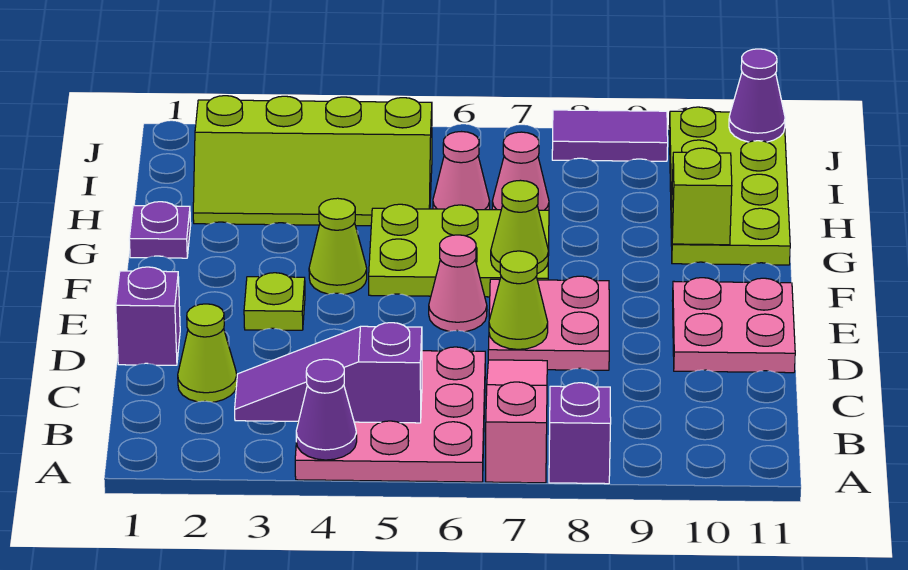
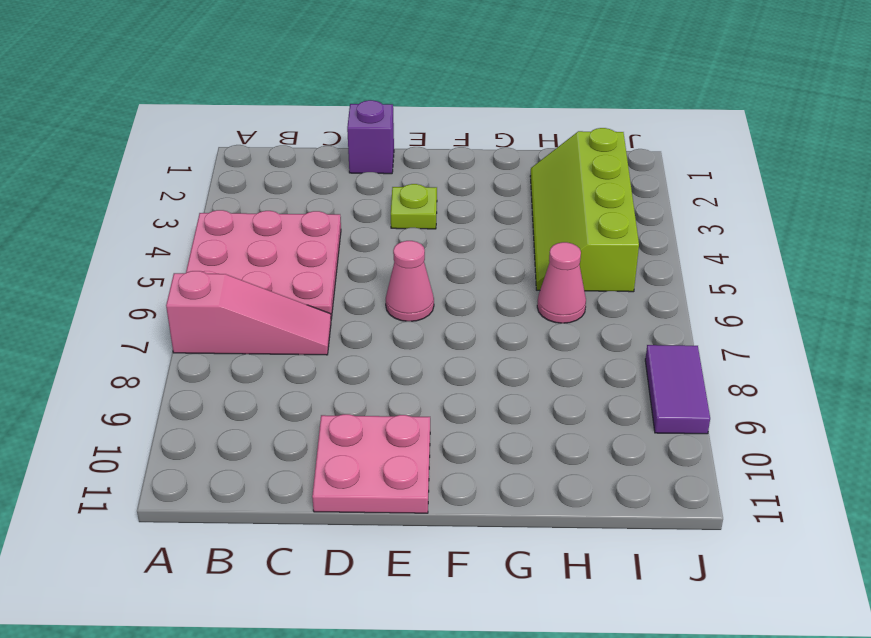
none -> purple 1x1 brick [549,383,611,484]
none -> lime 1x1 cone [178,304,237,402]
none -> pink 2x2 plate [488,276,609,370]

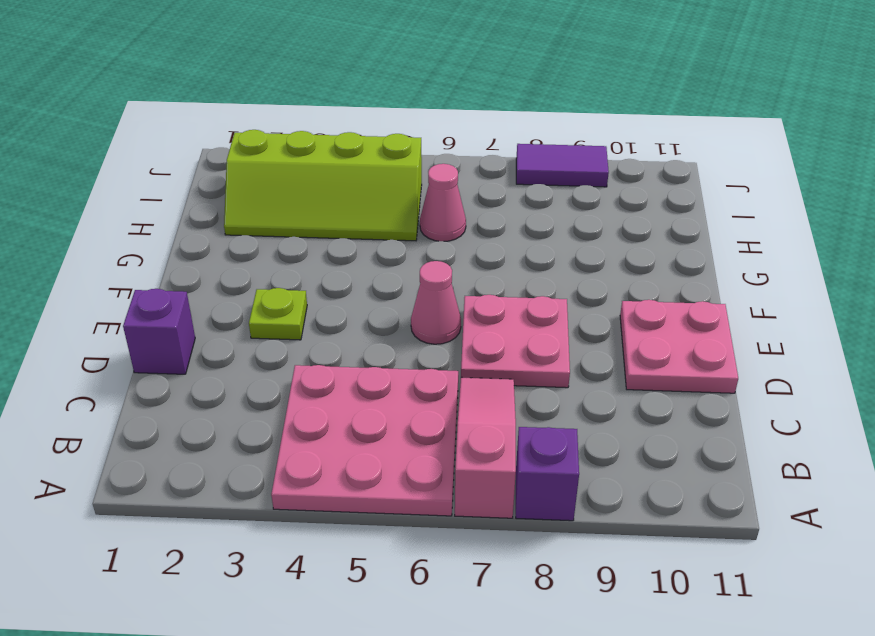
none -> lime 1x1 cone [178,304,237,402]
none -> lime 1x1 cone [309,198,367,295]
none -> lime 2x3 plate [369,204,549,297]

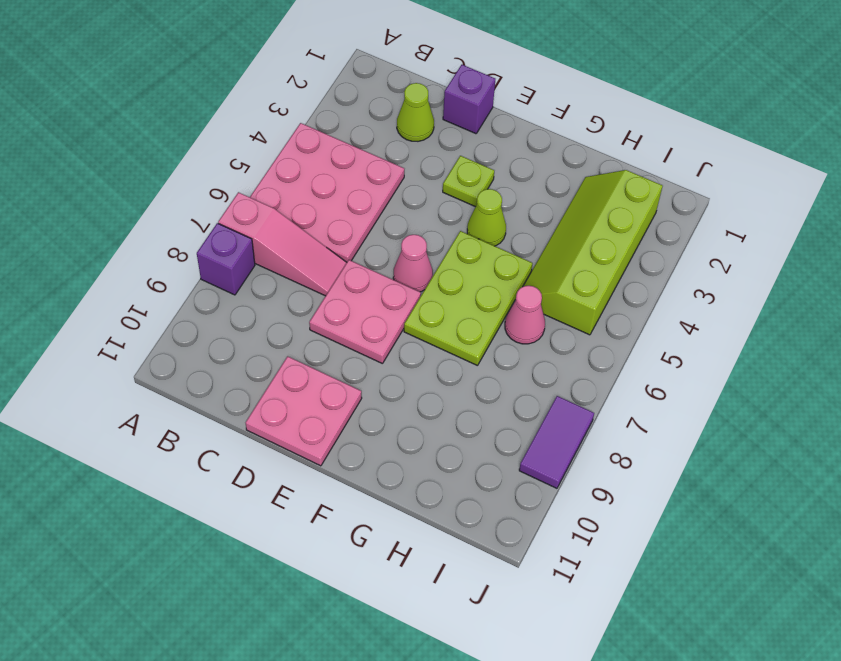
none -> purple 1x1 plate [129,202,191,258]
none -> lime 2x4 plate [669,107,790,265]
none -> pink 1x1 cone [492,132,549,210]

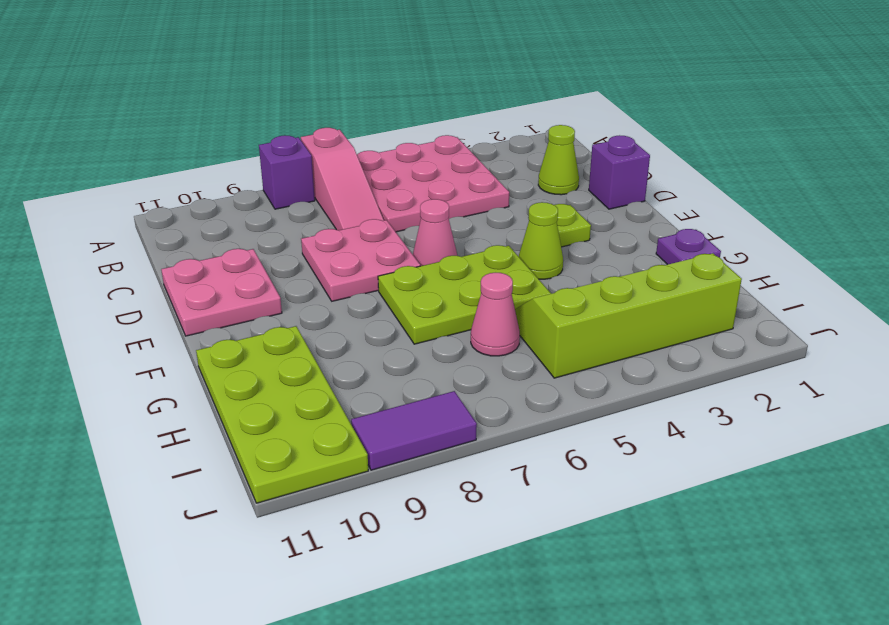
none -> pink 1x1 cone [492,132,549,210]
none -> purple 1x1 cone [296,359,357,460]
none -> purple 1x3 slope [235,323,422,423]

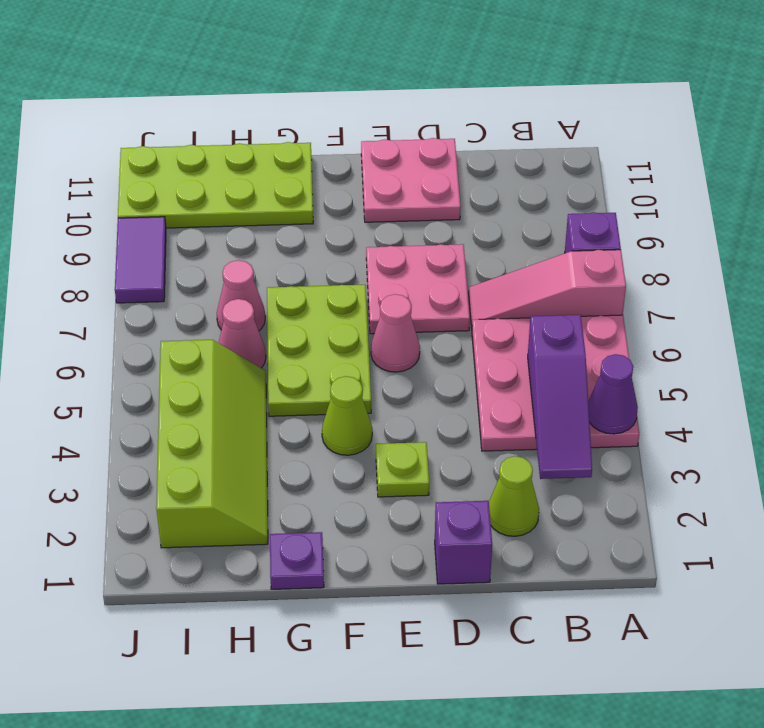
none -> lime 1x1 cone [489,251,548,349]
none -> lime 1x1 cone [491,180,549,274]
none -> lime 1x1 brick [672,148,732,245]

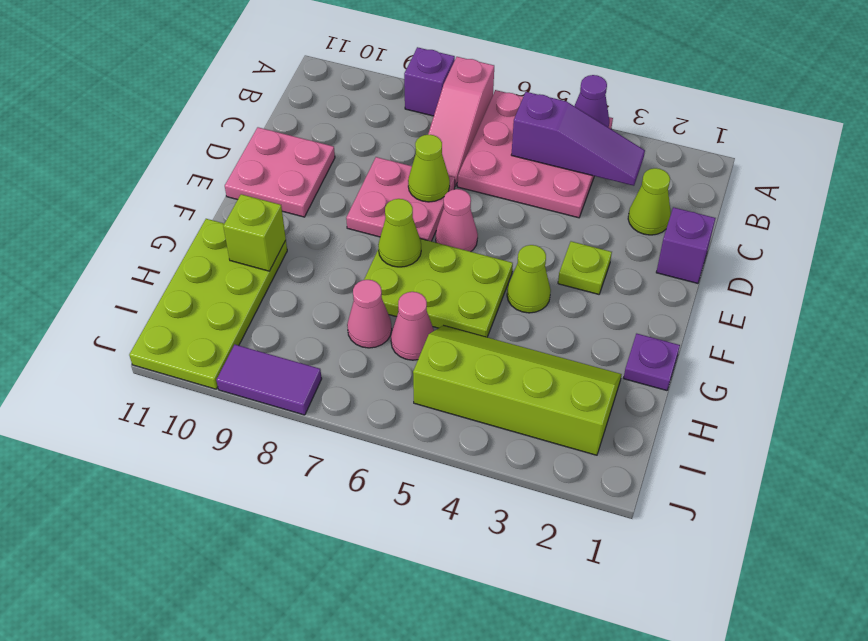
none -> purple 1x1 cone [729,49,785,142]

